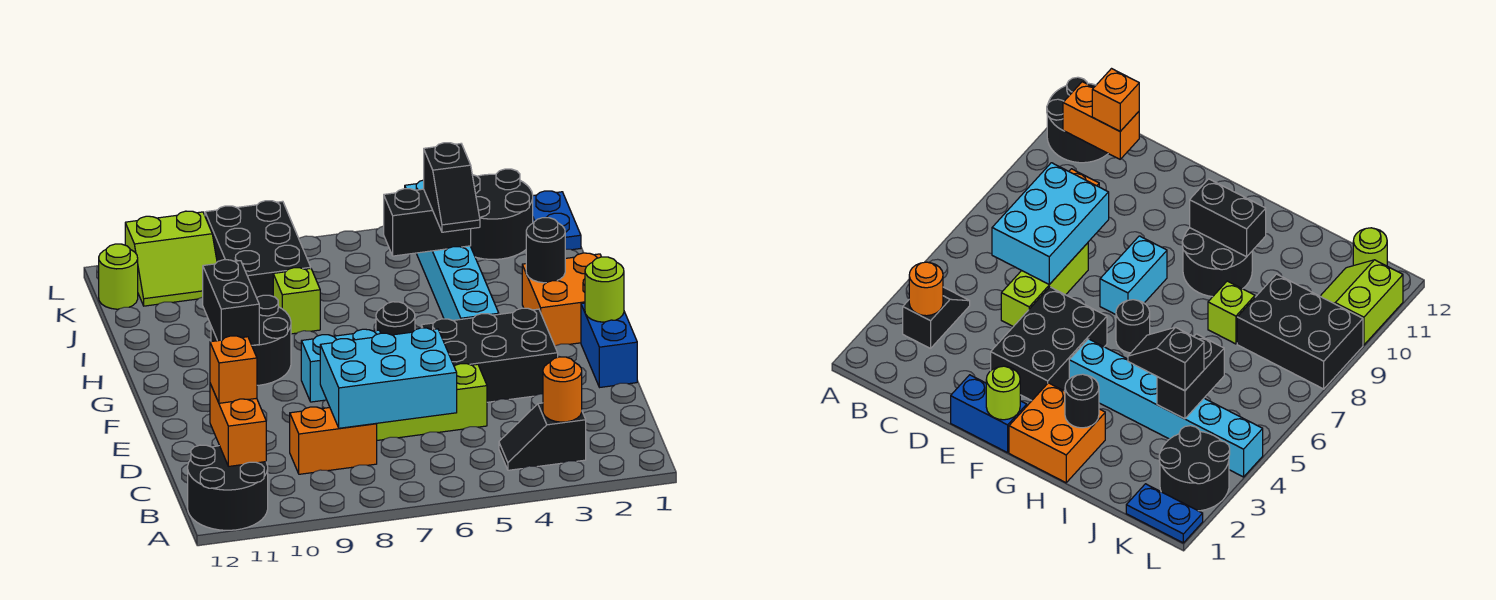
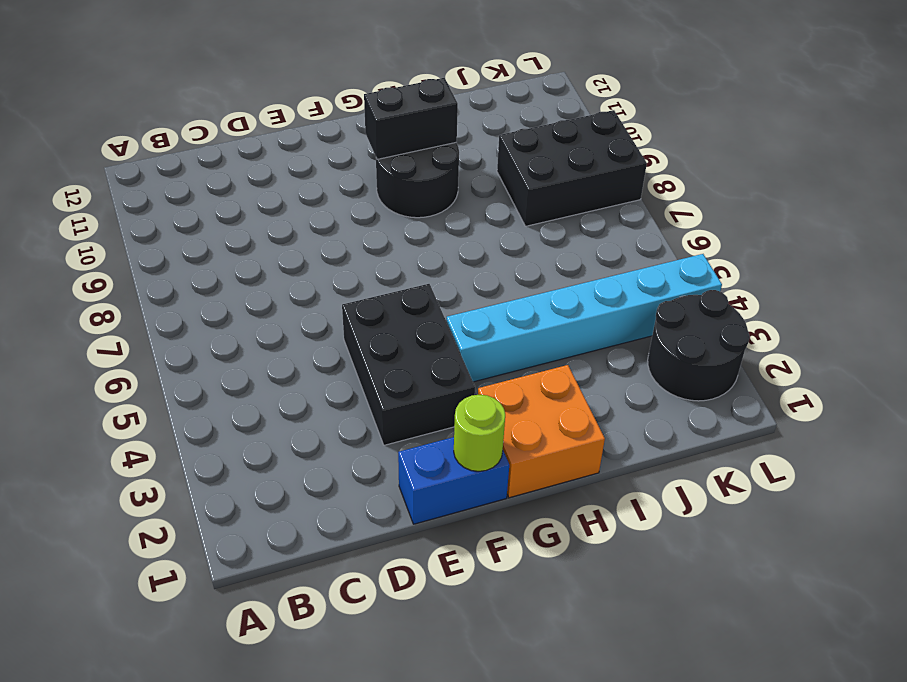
none -> black 2x2 round brick [188,445,268,530]
none -> black 1x2 slope [499,403,586,470]
none -> orange 1x2 brick [290,407,377,474]

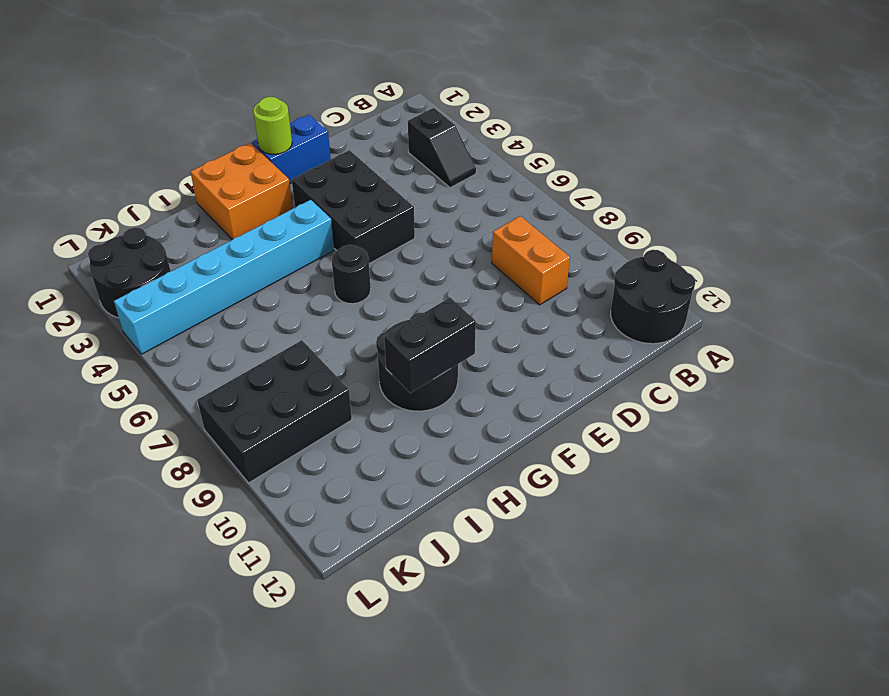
none -> lime 1x3 brick [377,364,487,440]
none -> cyan 1x2 brick [301,329,380,402]
none -> lime 1x1 brick [273,268,320,334]

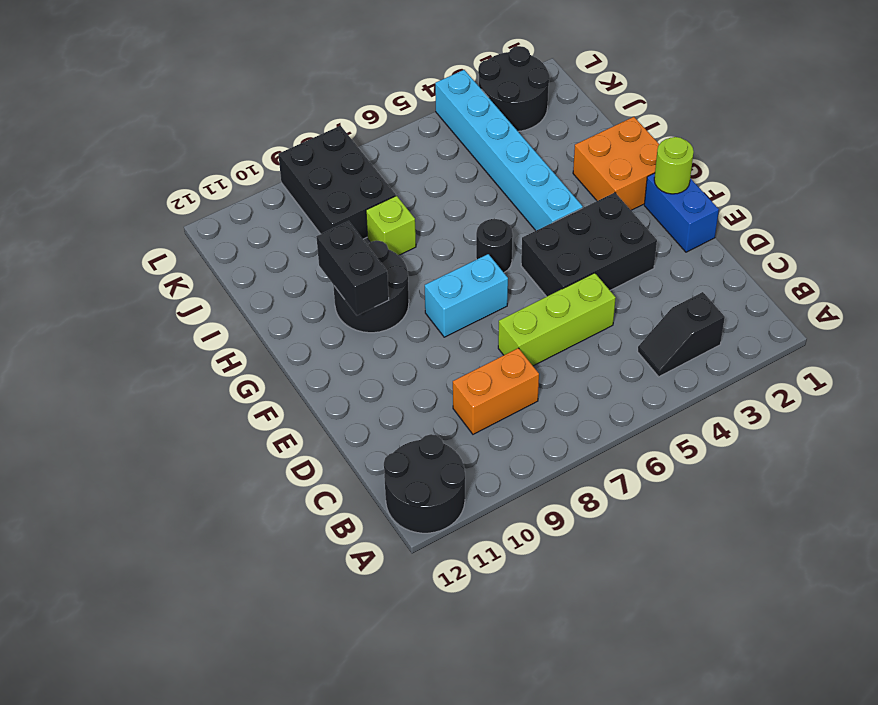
none -> blue 1x2 plate [533,191,581,250]
none -> lime 2x2 slope [125,211,217,306]
none -> lime 1x1 round brick [99,244,138,309]

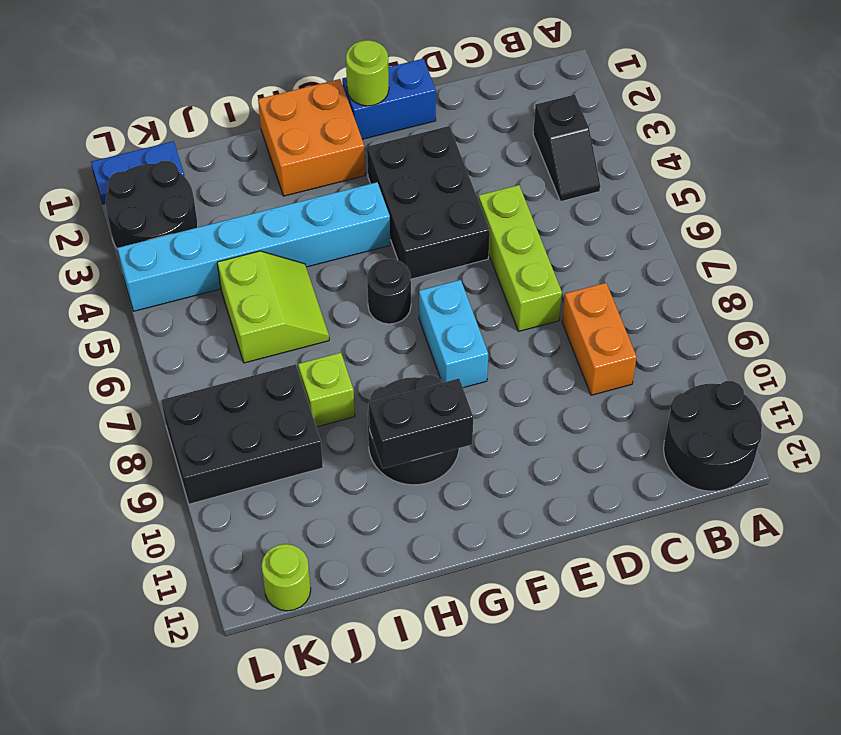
lime 2x2 slope [217,251,329,363] -> lime 2x2 slope moved to [125,211,217,306]
none -> orange 1x1 round brick [543,357,582,422]
none -> orange 1x2 brick [210,384,266,466]
none -> cyan 2x3 brick [320,328,457,428]

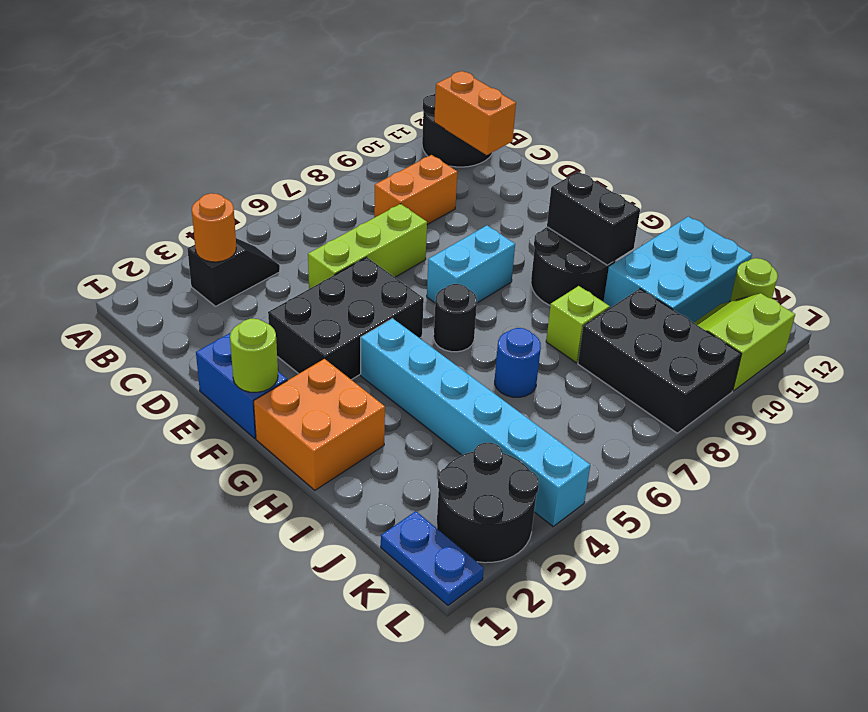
blue 1x1 round brick [495,328,541,397] -> none
cyan 2x3 brick [603,217,752,323] -> cyan 2x3 brick moved to [320,328,457,428]
none -> black 1x1 round brick [526,218,565,283]
none -> black 1x2 brick [384,189,471,256]
none -> orange 1x1 brick [210,336,257,403]

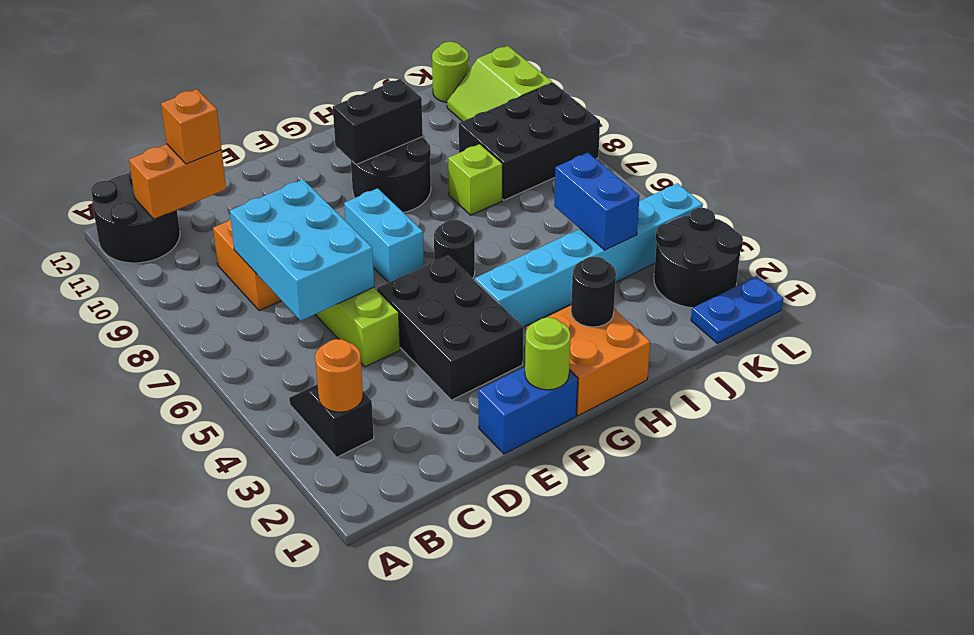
blue 1x2 brick [554,153,640,250] -> black 1x2 brick [384,189,471,256]
none -> black 1x2 slope [424,143,480,232]

